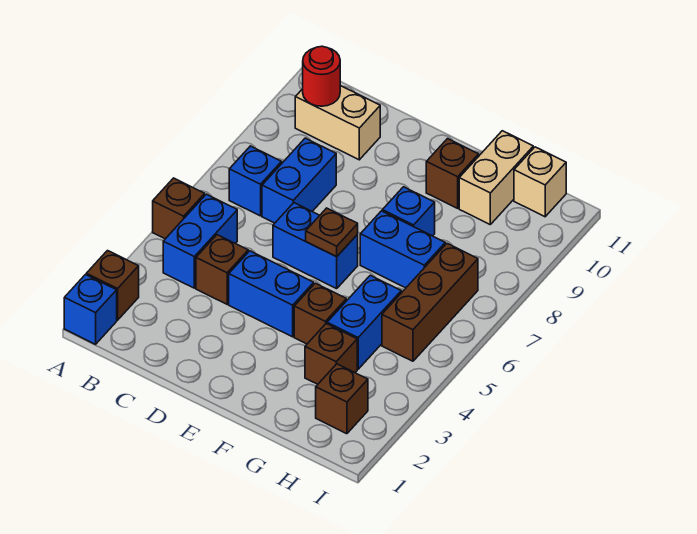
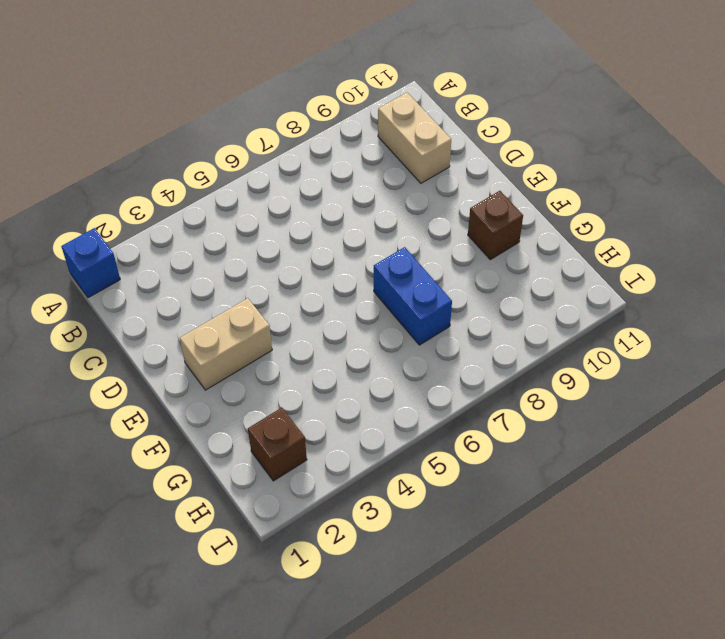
tan 1x2 brick [180,298,272,390] -> tan 1x2 brick moved to [459,131,533,224]
none -> brown 1x1 brick [86,251,139,320]
none -> brown 1x1 brick [153,178,205,239]
none -> blue 1x2 brick [163,194,237,288]

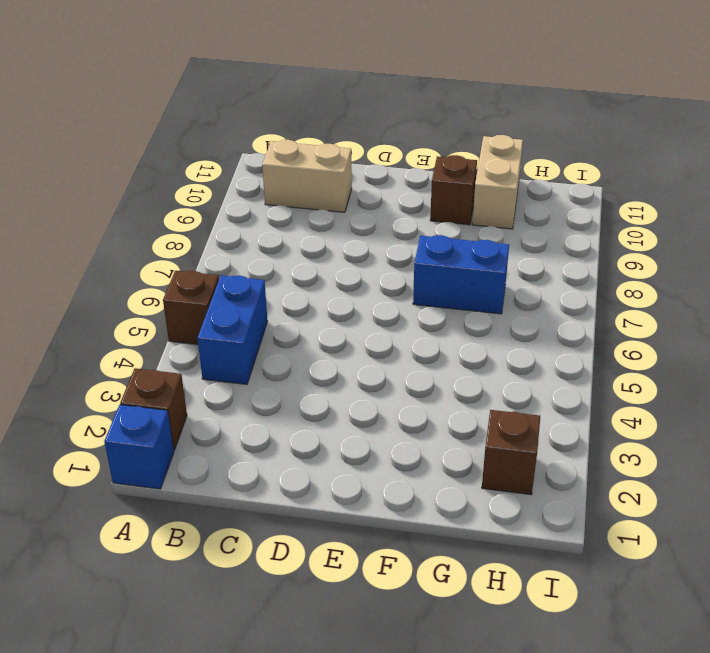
none -> blue 1x1 brick [229,146,282,216]
none -> brown 1x1 brick [196,235,248,304]
none -> blue 1x2 brick [262,138,336,223]

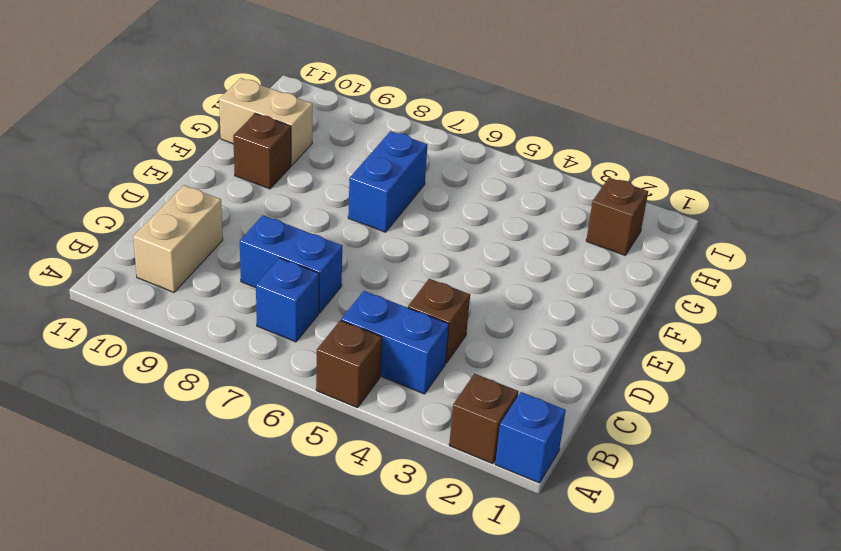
none -> blue 1x2 brick [229,251,314,337]
none -> blue 1x2 brick [273,203,358,289]
none -> brown 1x1 brick [294,283,346,344]

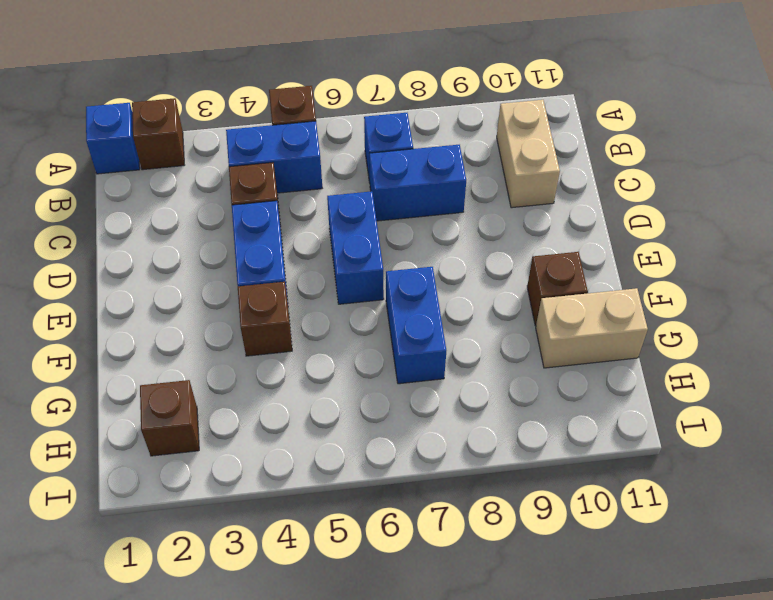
none -> blue 1x1 brick [382,187,435,236]
none -> brown 1x1 brick [305,324,357,384]
none -> blue 1x2 brick [327,275,401,369]

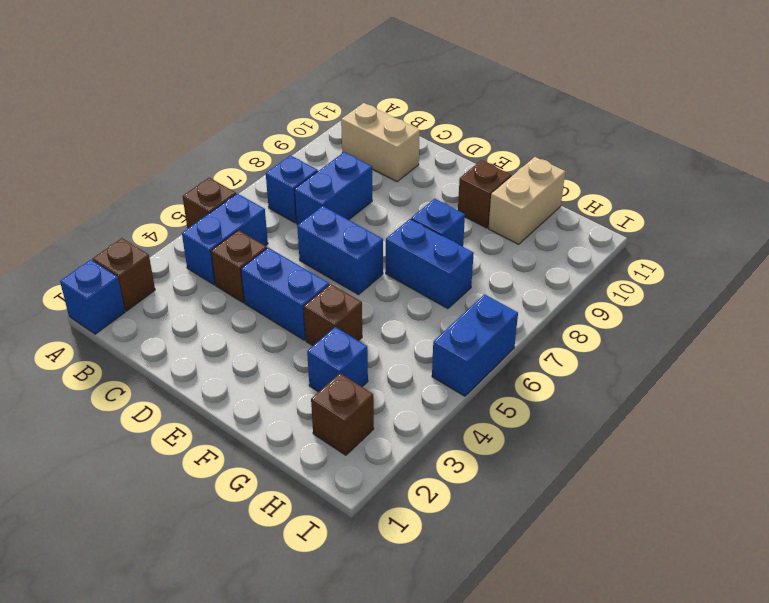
blue 1x1 brick [307,327,368,392] -> brown 1x1 brick [305,324,357,384]
blue 1x2 brick [432,294,518,396] -> blue 1x2 brick moved to [327,275,401,369]
none -> brown 1x3 brick [382,244,478,361]
none -> tan 1x1 brick [514,147,566,217]
none -> red 1x1 round brick [303,46,340,106]

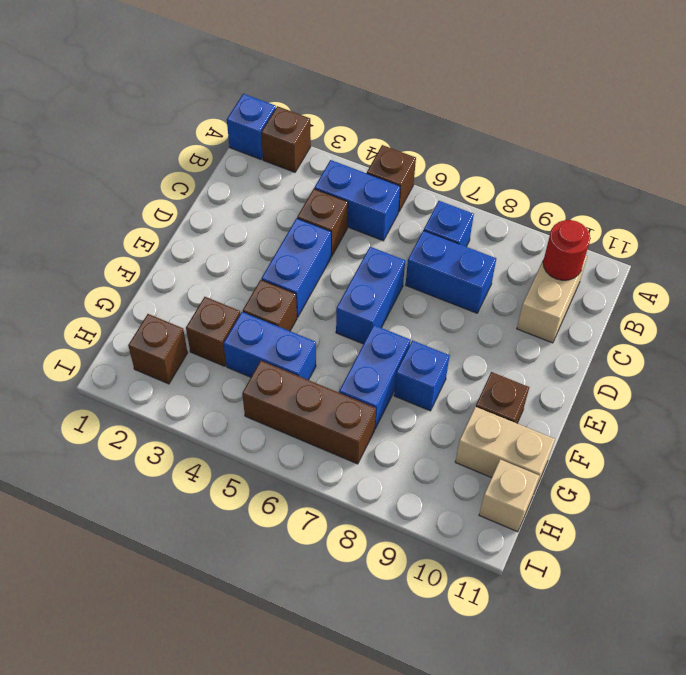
none -> brown 1x1 plate [306,208,358,257]

